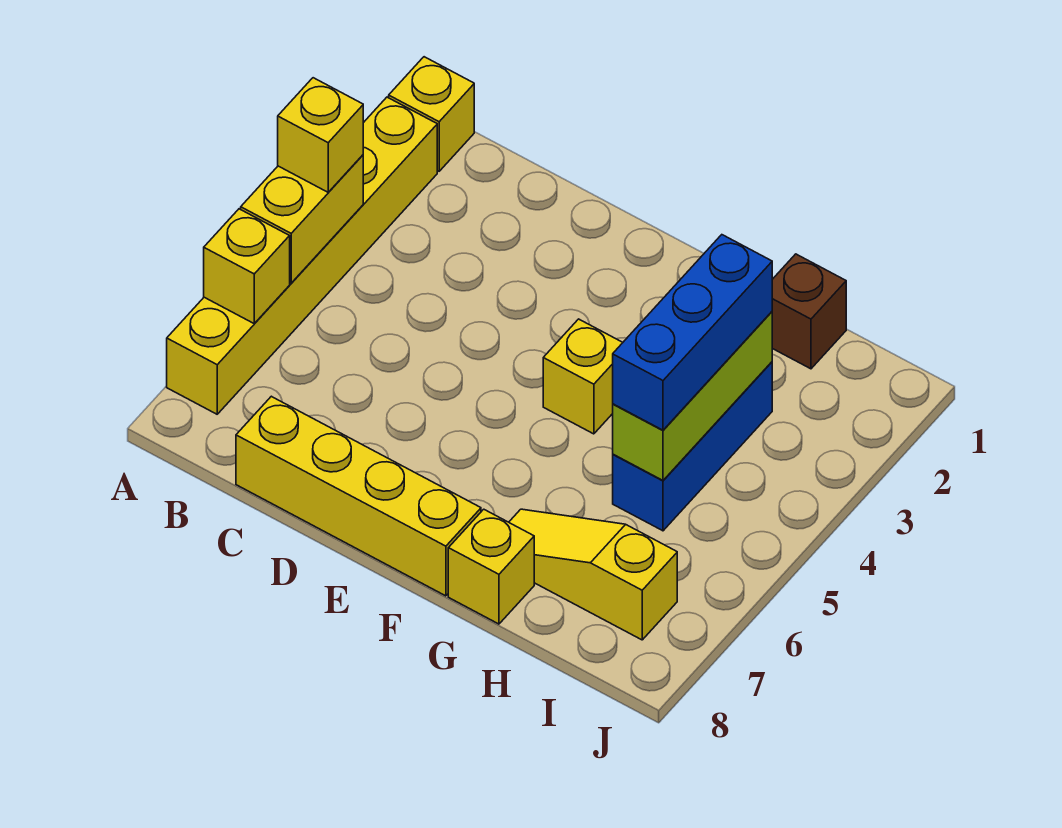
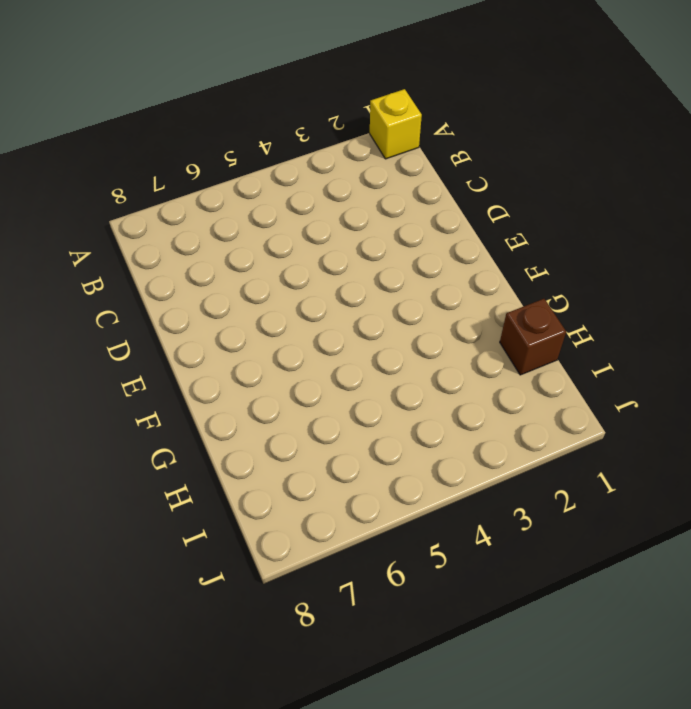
none -> yellow 1x6 brick [167,97,437,414]
none -> yellow 1x4 brick [236,396,481,596]
none -> yellow 1x1 brick [543,319,623,434]

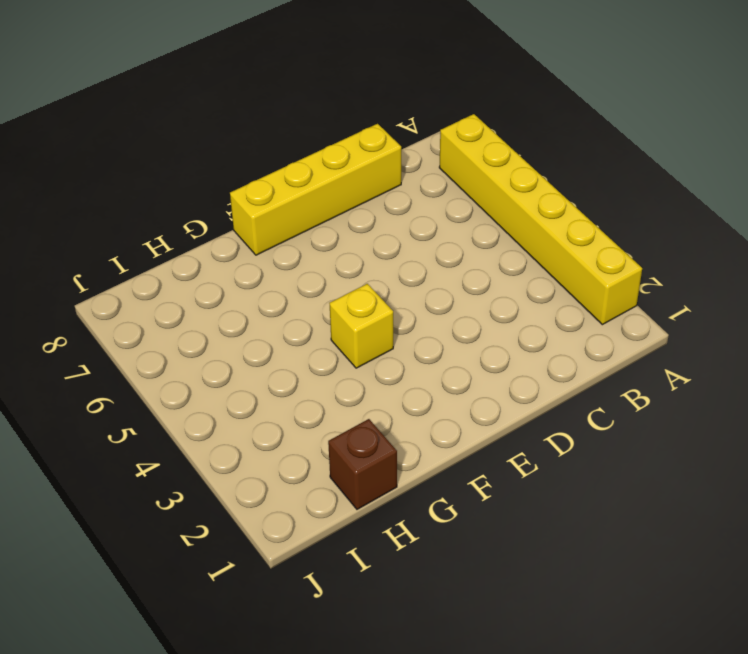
none -> yellow 1x1 brick [389,57,474,171]
none -> yellow 1x3 slope [509,509,677,640]
none -> yellow 1x1 brick [448,509,534,624]

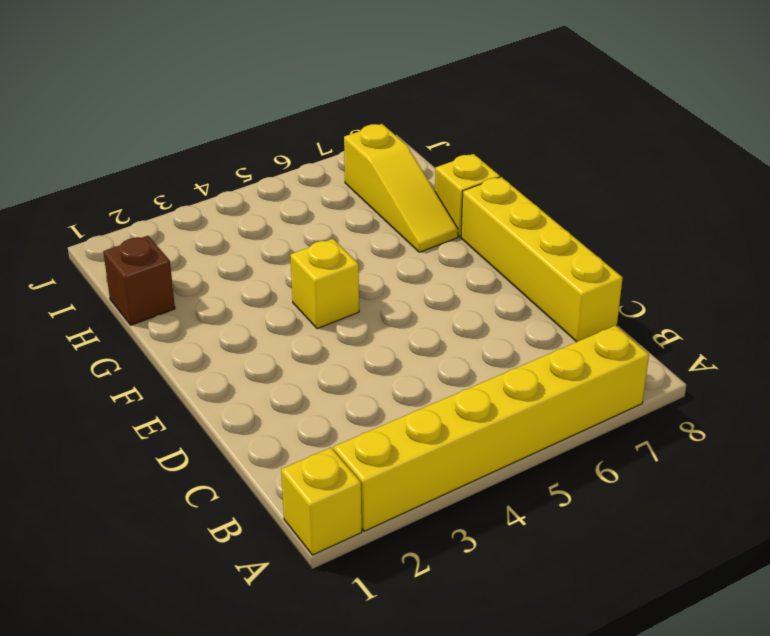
none -> blue 1x3 brick [613,362,772,531]
none -> yellow 1x2 brick [241,155,363,283]
none -> yellow 1x1 brick [204,209,290,324]

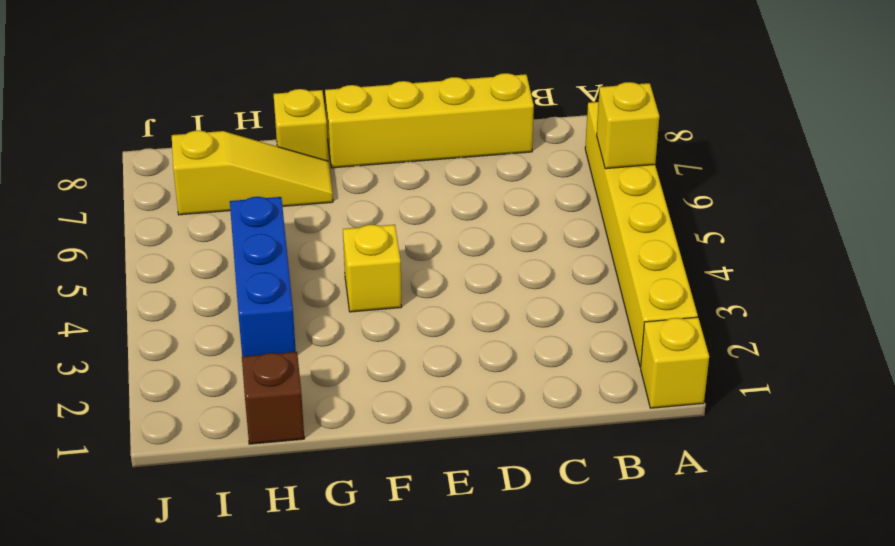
none -> yellow 1x2 brick [241,155,363,283]
none -> lime 1x3 brick [613,312,772,480]
none -> yellow 1x1 brick [278,78,363,192]

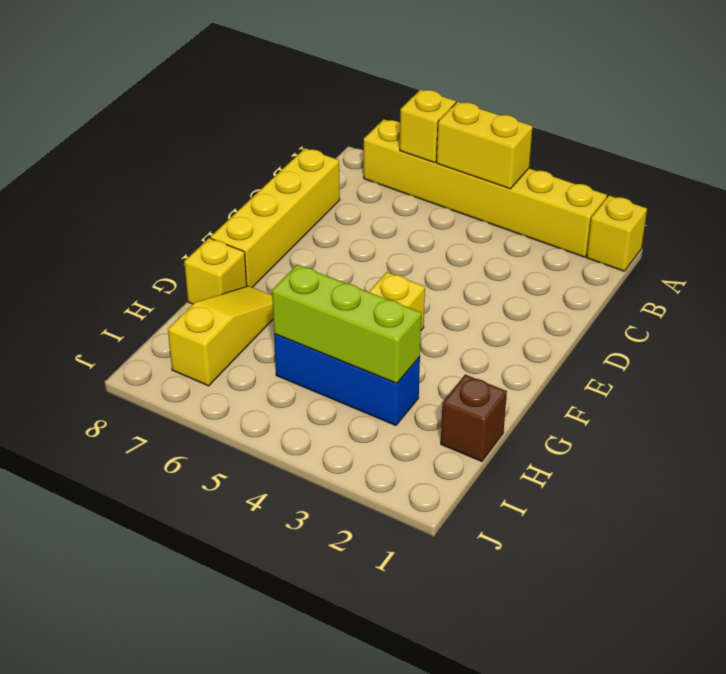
none -> yellow 1x1 brick [278,78,363,192]
none -> blue 1x3 brick [613,235,772,430]

